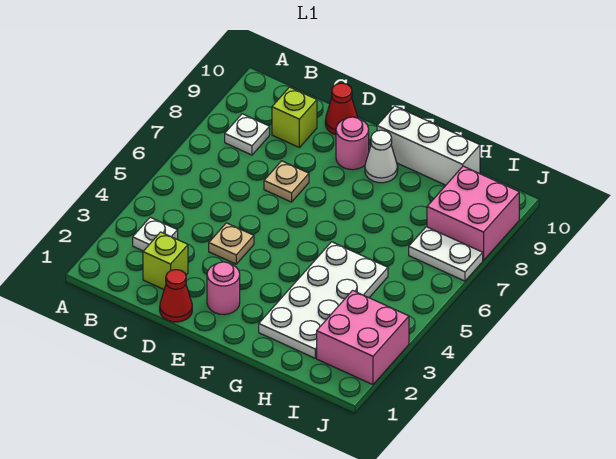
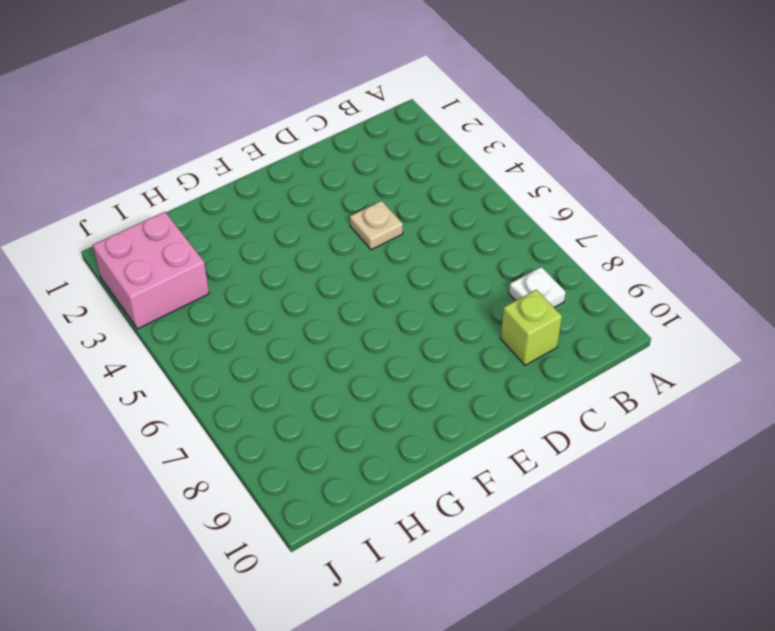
none -> white 1x1 plate [133,217,178,251]
none -> lime 1x1 brick [143,232,188,289]
none -> red 1x1 cone [160,270,192,322]

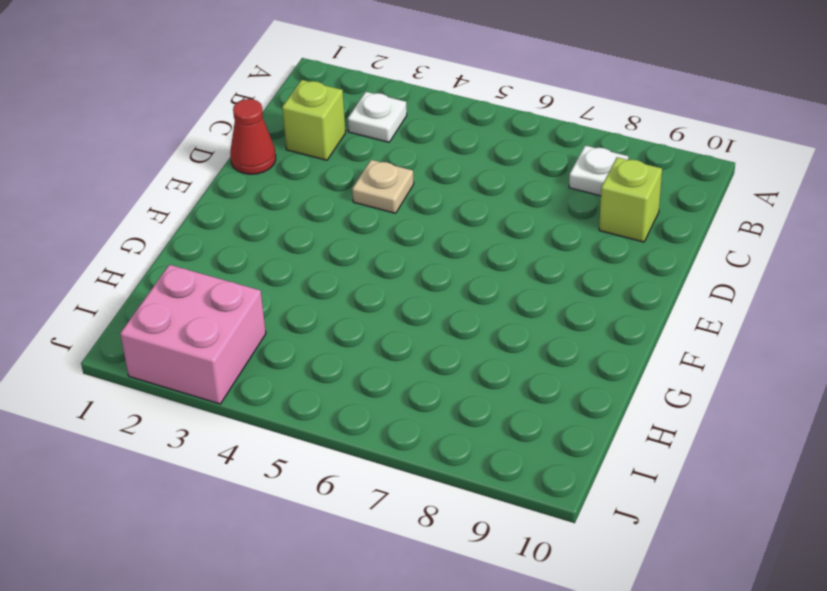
none -> tan 1x1 plate [264,161,309,202]
none -> red 1x1 cone [325,83,358,135]
none -> pink 1x1 round brick [207,262,240,314]

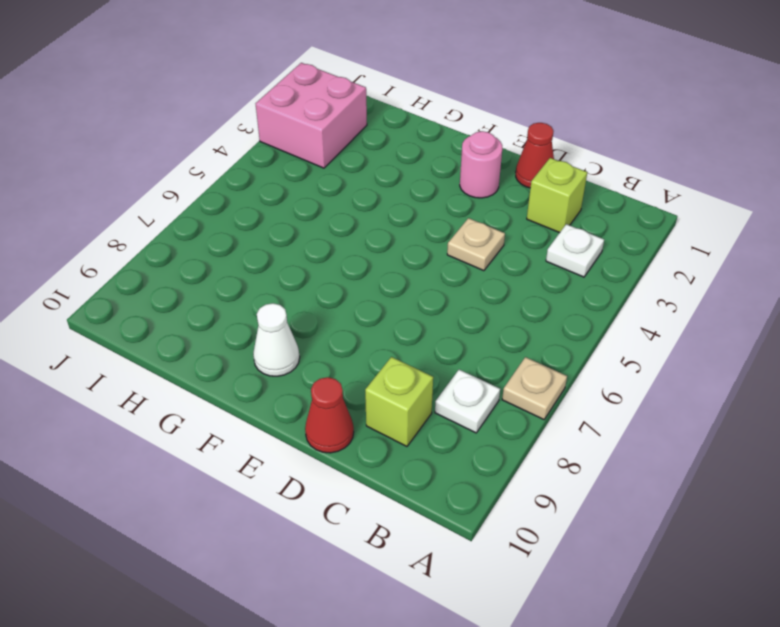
tan 1x1 plate [502,357,567,419] -> tan 1x1 plate moved to [264,161,309,202]
none -> pink 1x1 round brick [336,117,369,170]
none -> white 1x3 brick [377,106,480,185]
none -> white 2x4 plate [259,242,388,358]

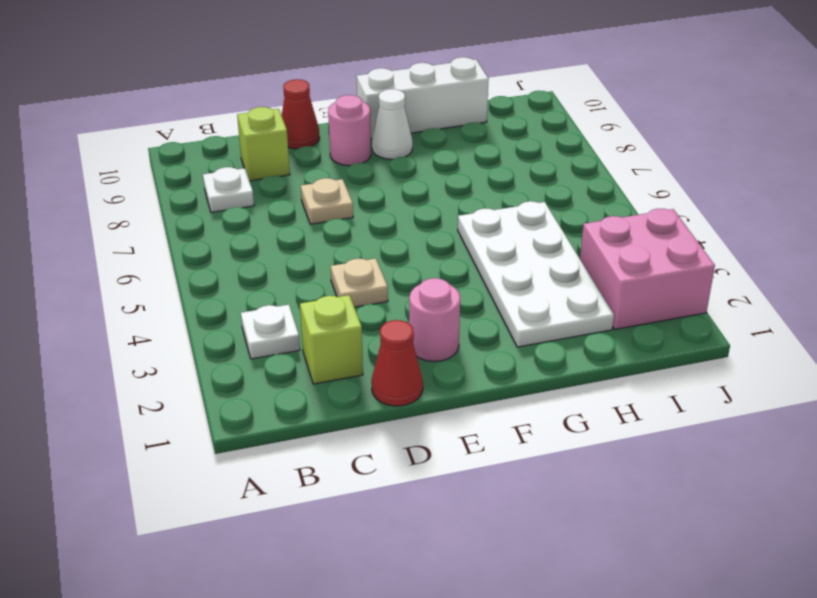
none -> white 1x2 plate [409,227,483,281]
none -> pink 2x2 brick [427,166,519,260]

